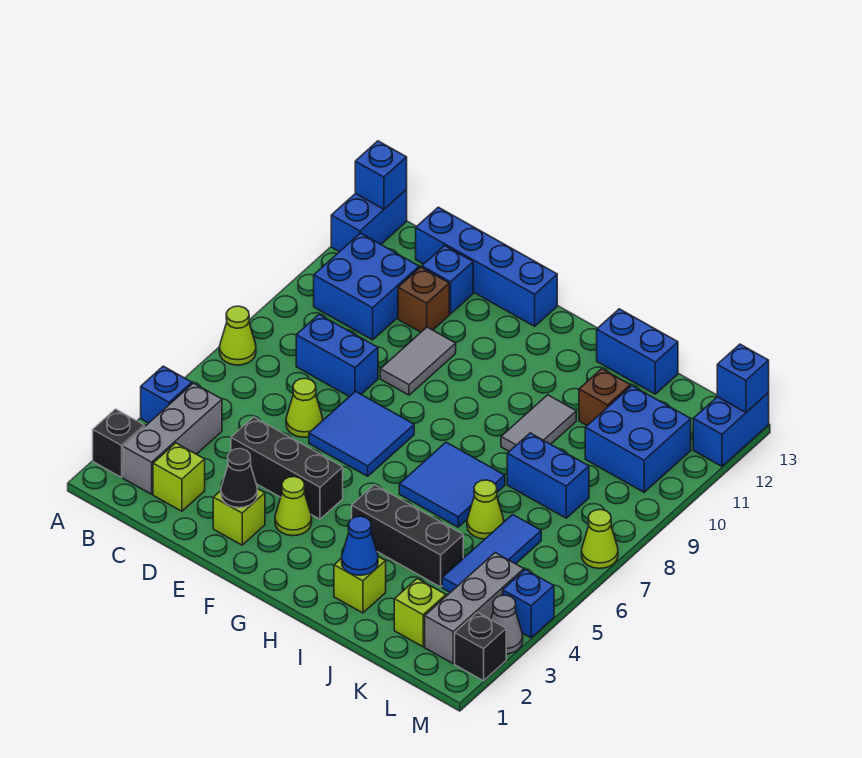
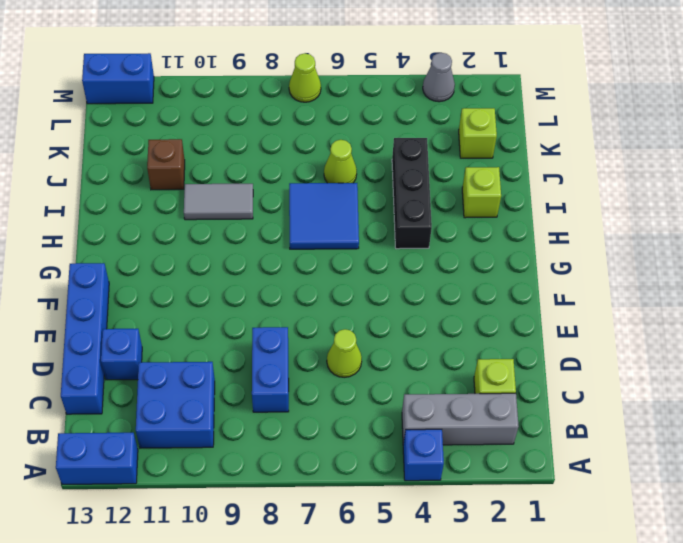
none -> black 1x1 brick [93,409,144,477]
none -> lime 1x1 cone [219,306,256,365]
none -> black 1x3 brick [231,417,343,519]
none -> brown 1x1 brick [398,267,449,332]

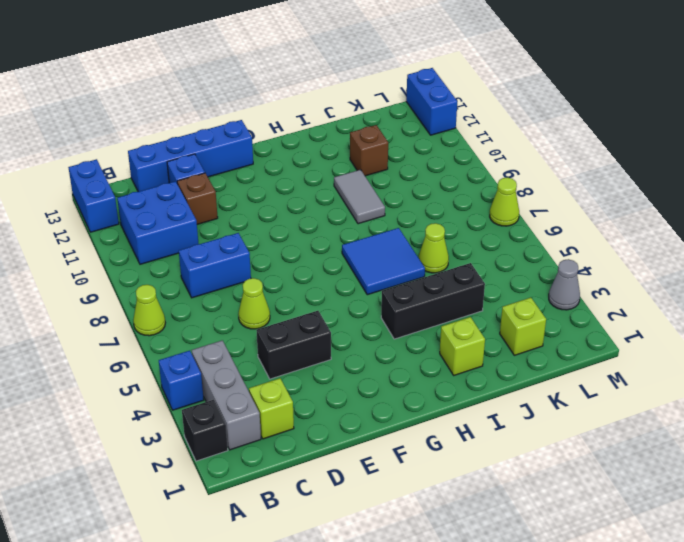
black 1x2 brick [256,311,331,379] -> black 1x3 brick [231,417,343,519]
none -> lime 1x1 brick [213,489,265,545]
none -> blue 2x2 tile [309,391,414,476]
none -> grey 1x2 tile [380,327,456,395]
none -> lime 1x1 cone [275,477,312,536]

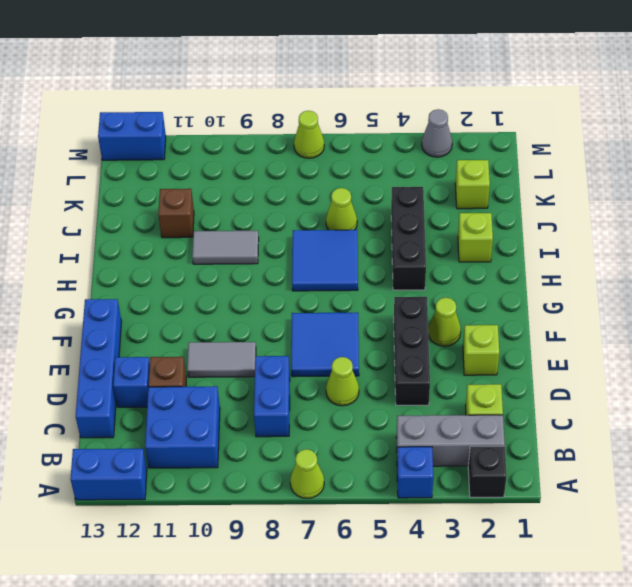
none -> blue 1x2 brick [597,309,678,394]
none -> blue 1x2 brick [507,433,589,518]
none -> blue 1x3 tile [442,514,541,592]
none -> blue 2x2 brick [585,386,691,492]

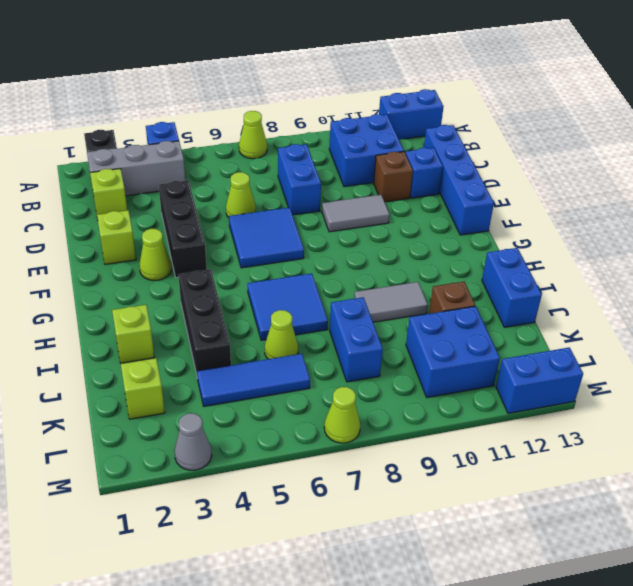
none -> grey 1x3 brick [425,553,524,664]
none -> black 1x1 brick [455,612,506,681]
none -> blue 1x1 brick [503,570,554,638]
none -> blue 1x1 brick [355,141,407,209]

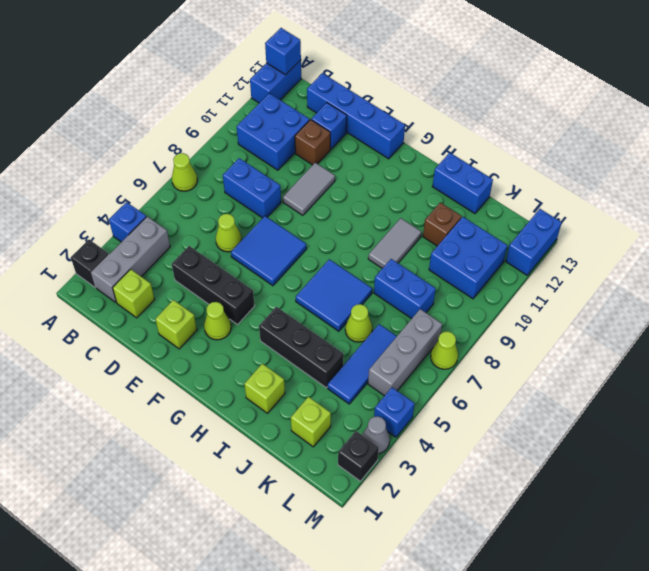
grey 1x3 brick [368,309,442,396] -> grey 1x3 brick moved to [425,553,524,664]
none -> black 1x1 cone [221,449,257,508]
none -> blue 1x1 cone [342,516,378,575]
none -> blue 1x1 brick [717,344,769,412]

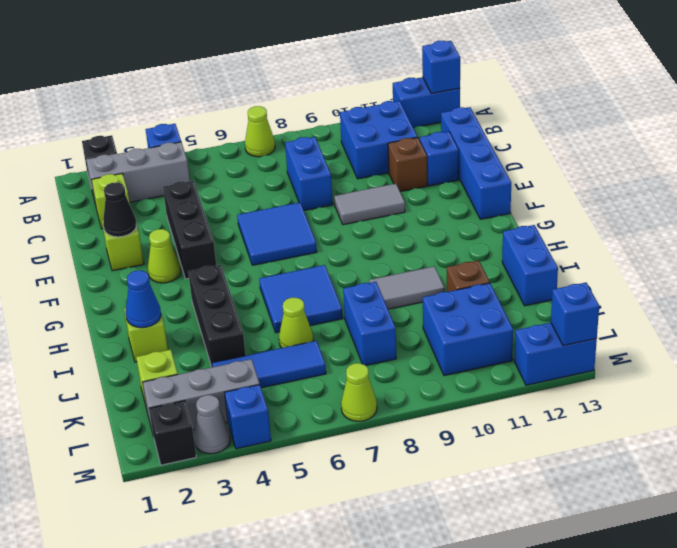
none -> lime 1x1 cone [286,379,323,437]

